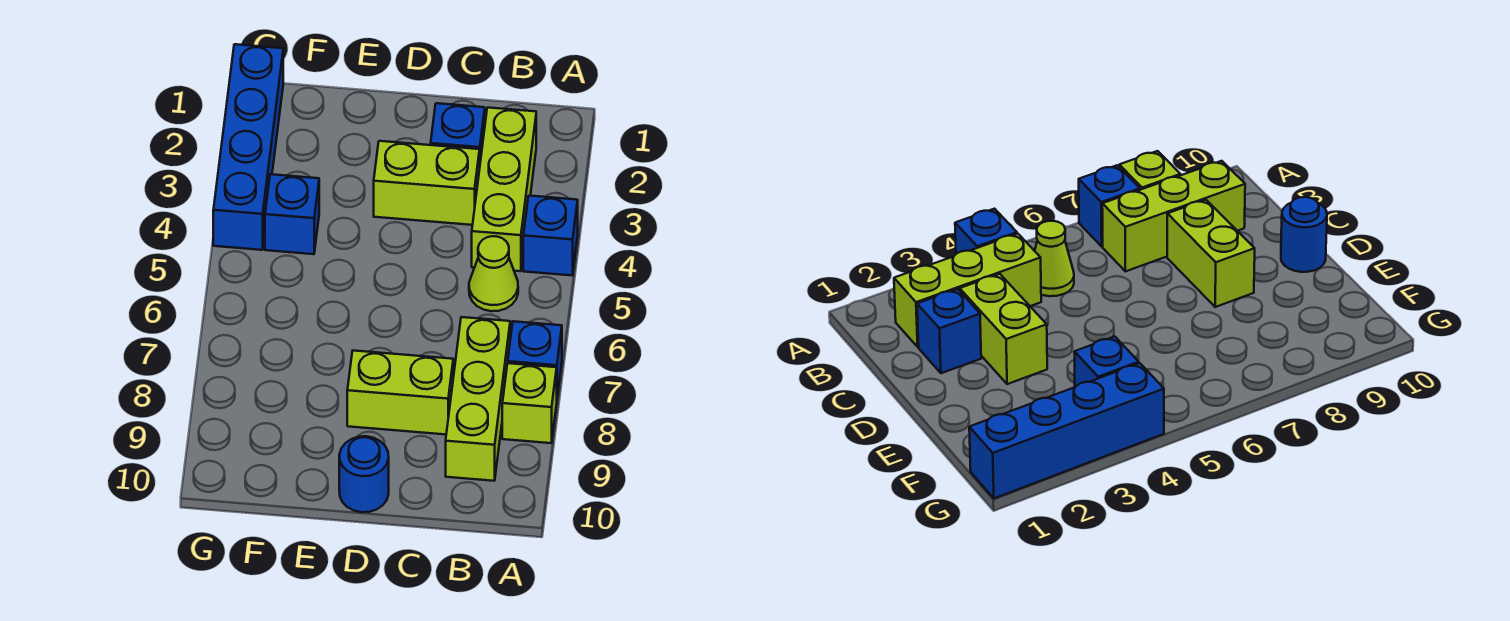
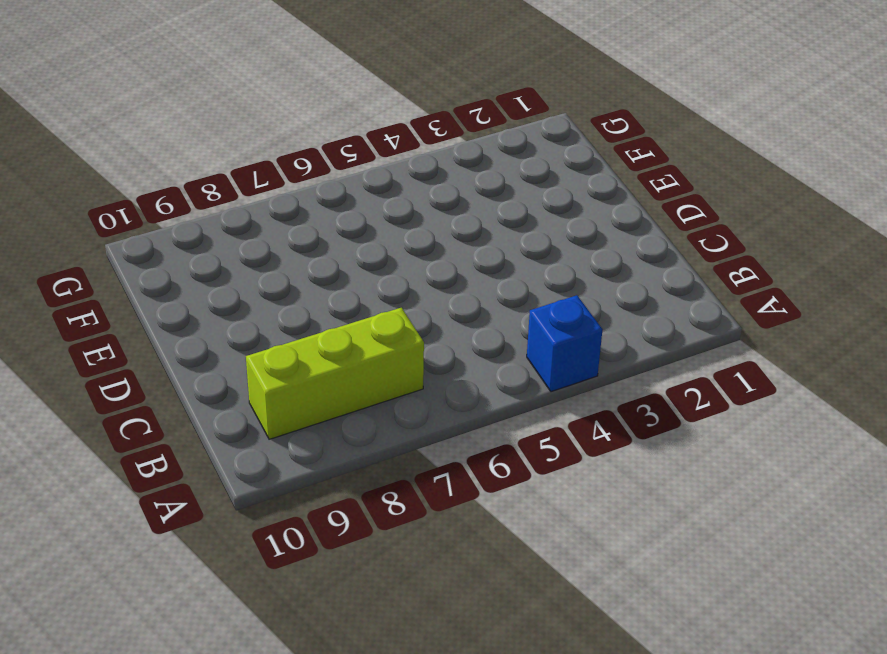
none -> blue 1x1 brick [508,321,562,397]
none -> lime 1x1 brick [502,363,557,443]
none -> lime 1x3 brick [472,108,536,271]

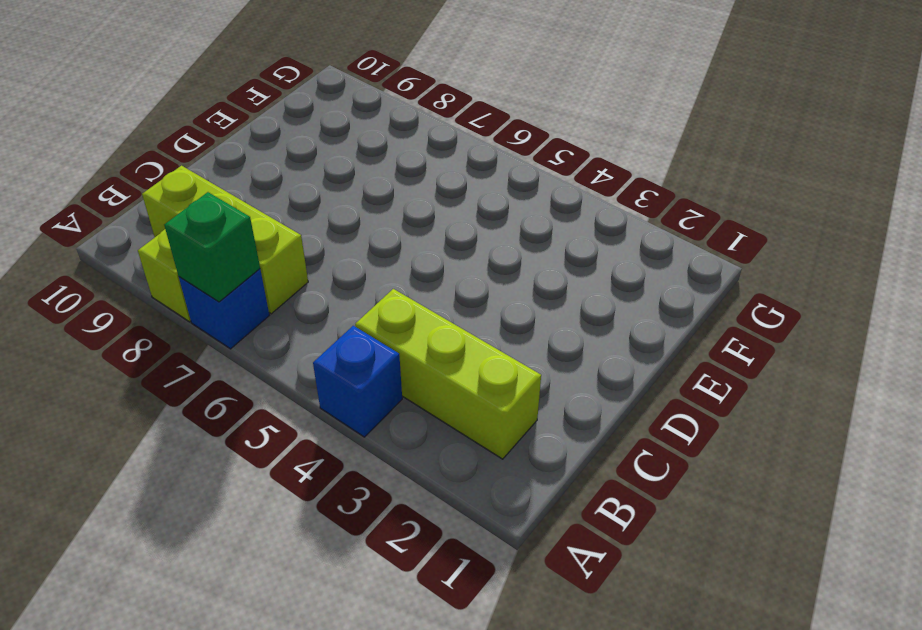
green 1x1 brick [164,192,260,302] -> none
none -> lime 1x1 cone [469,236,518,311]
none -> blue 1x1 brick [431,103,485,162]
none -> lime 1x2 brick [374,141,480,225]

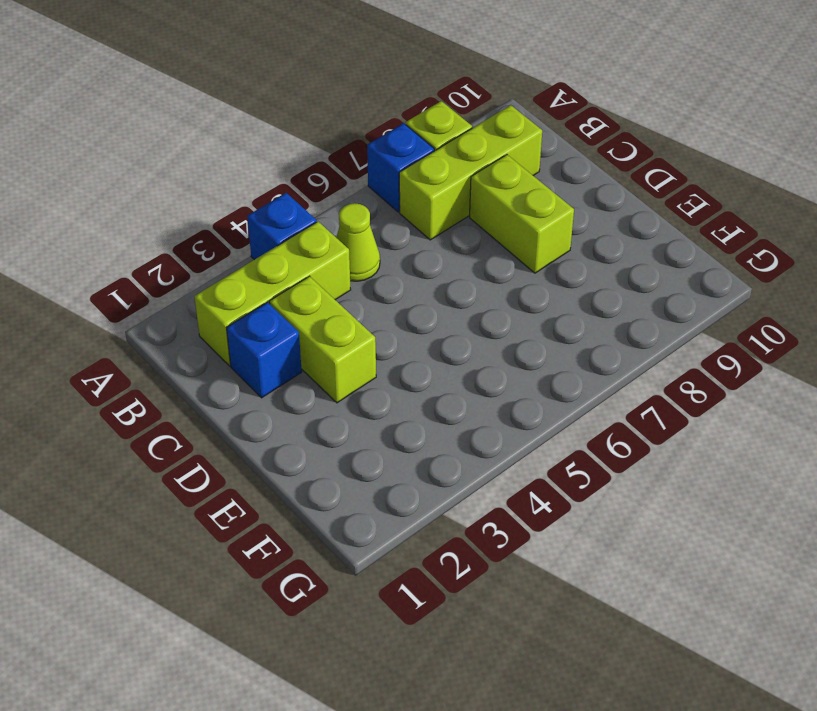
none -> blue 1x1 round brick [339,436,389,512]
none -> blue 1x1 brick [265,174,319,254]
none -> blue 1x4 brick [213,44,283,250]

